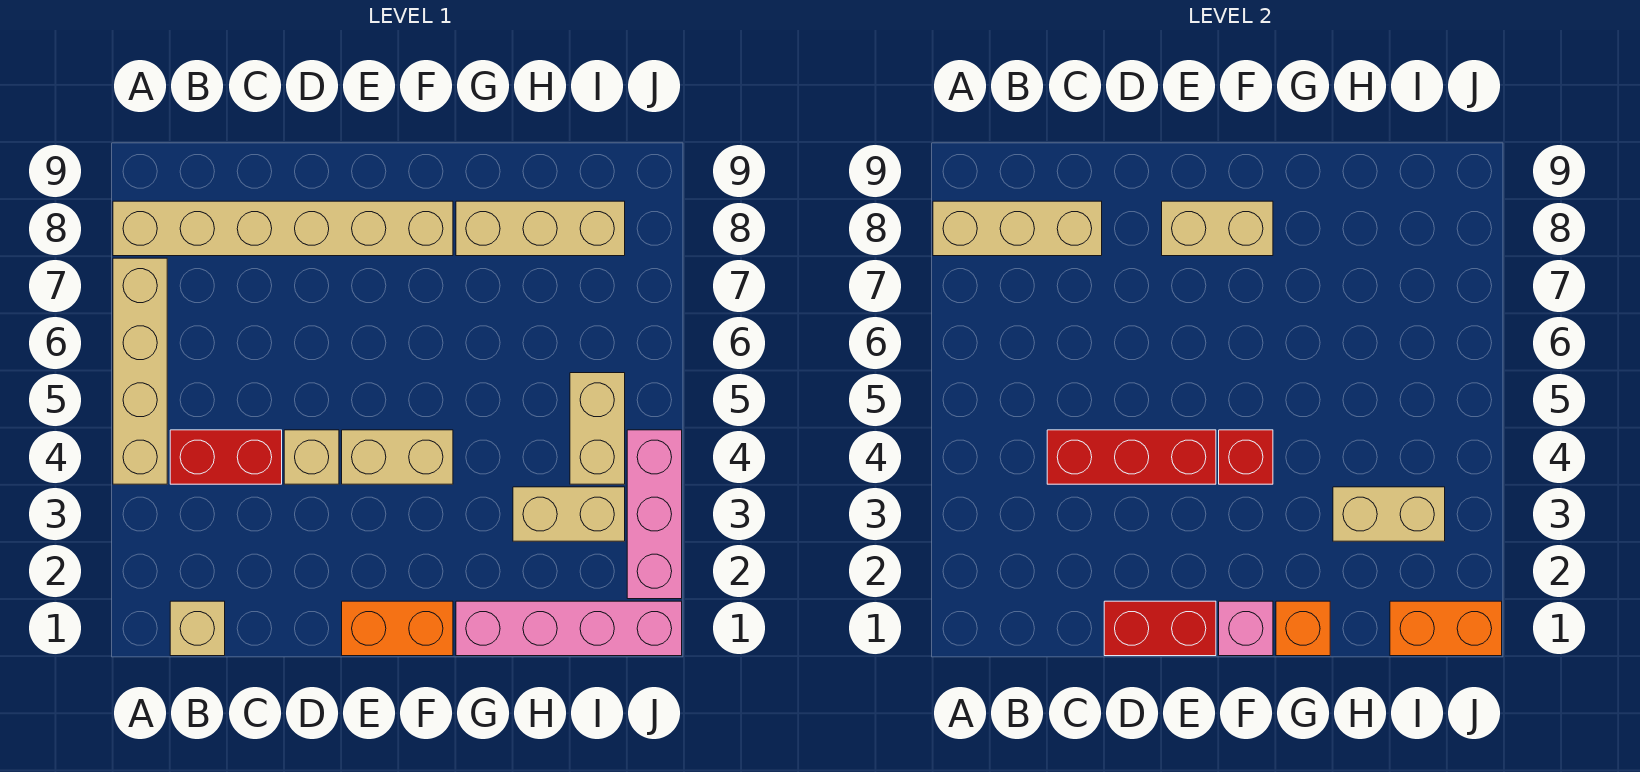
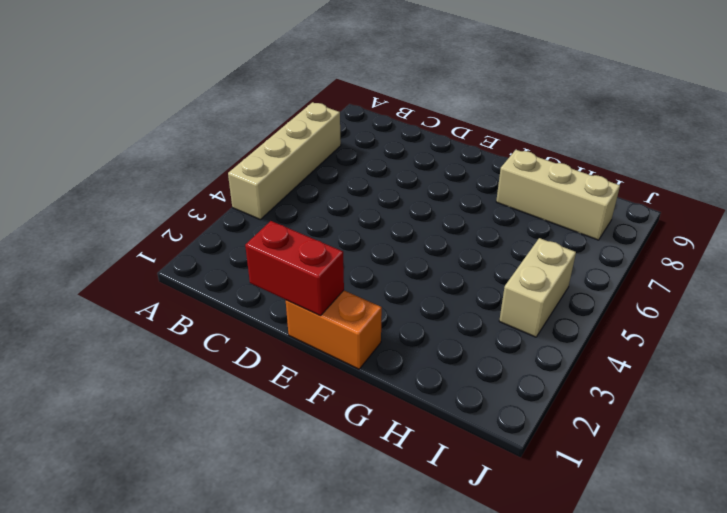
none -> tan 1x6 brick [113,201,453,256]
none -> tan 1x1 brick [170,601,225,656]
none -> red 1x2 brick [170,430,282,484]

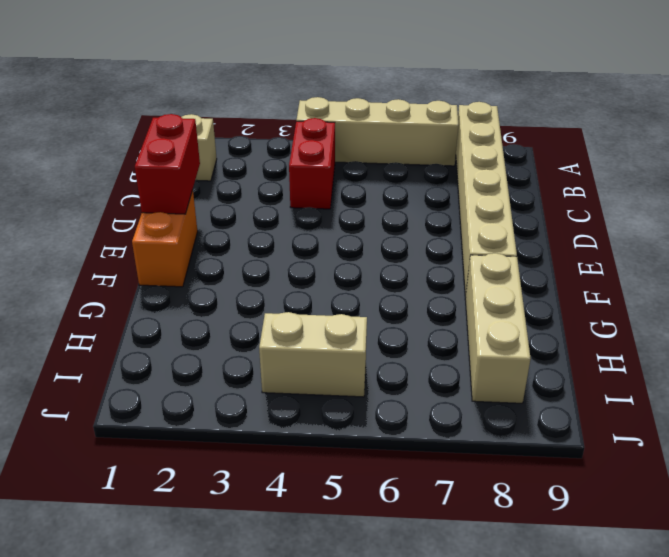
none -> tan 1x1 brick [284,430,339,484]
none -> tan 1x2 brick [342,430,453,484]
none -> pink 1x4 brick [456,601,682,656]

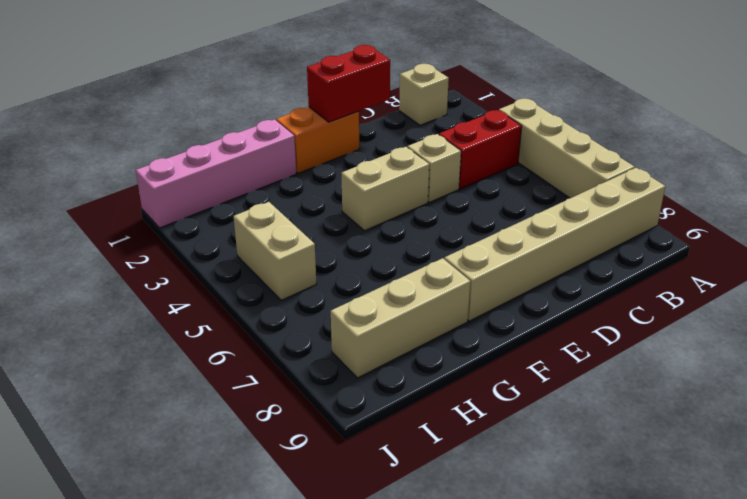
none -> tan 1x2 brick [513,487,625,541]
none -> pink 1x3 brick [627,430,682,599]
none -> tan 1x3 brick [933,201,1102,256]

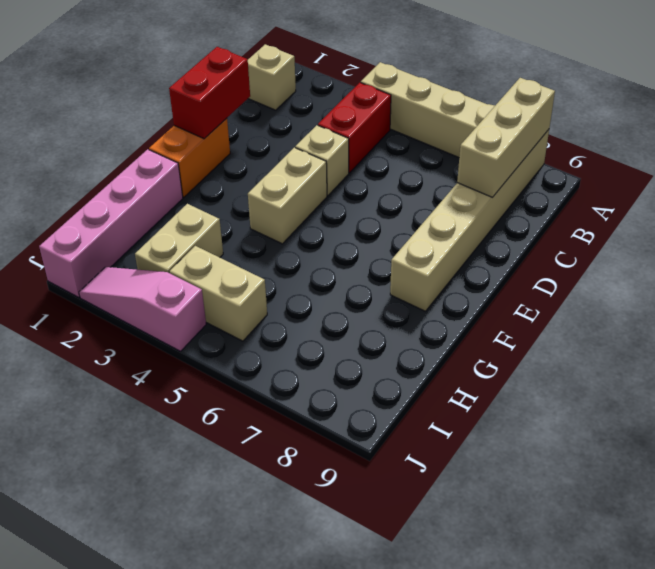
pink 1x3 slope [79,267,206,351] -> pink 1x3 brick [627,430,682,599]
none -> tan 1x3 brick [456,201,625,256]
none -> red 1x3 brick [1047,430,1216,484]
none -> tan 1x2 brick [1162,201,1273,256]

